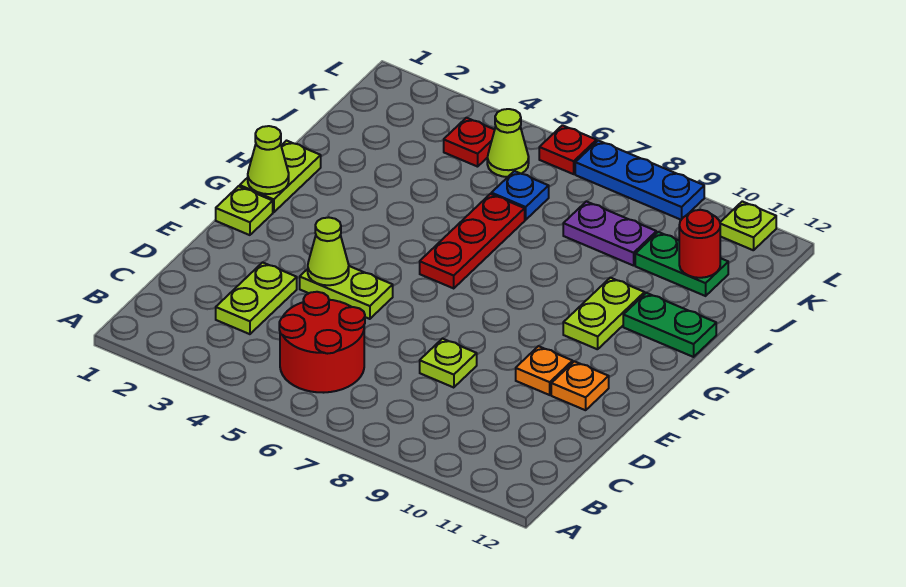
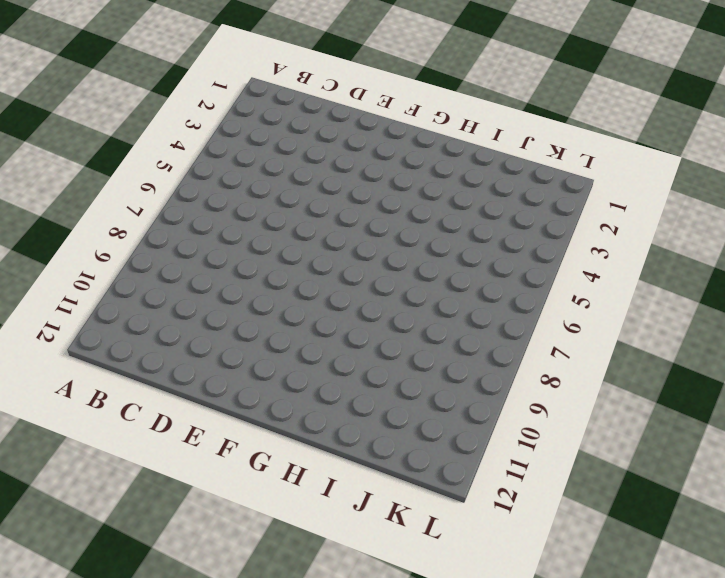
none -> red 2x2 round brick [279,292,365,393]
none -> lime 1x2 plate [216,262,297,334]
none -> lime 1x1 plate [420,338,477,388]

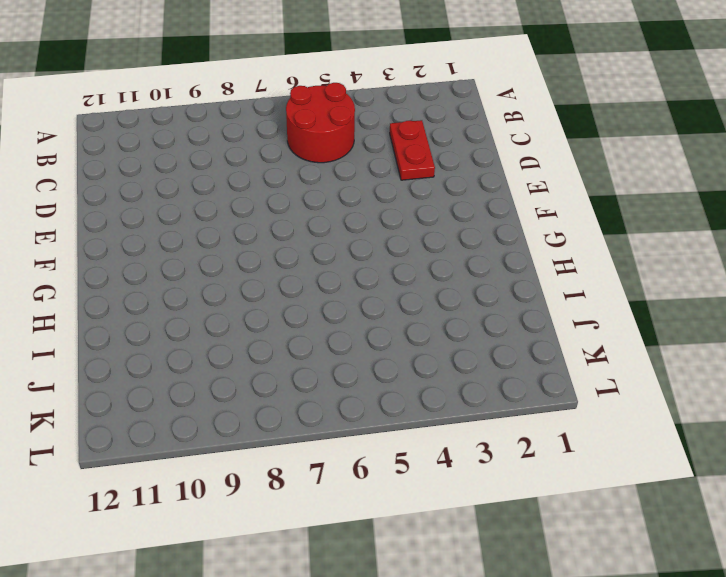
red 1x2 plate [390,120,435,180] -> lime 1x2 plate [216,262,297,334]
none -> lime 1x1 plate [420,338,477,388]
none -> lime 1x2 plate [300,266,393,319]
none -> orange 1x1 plate [516,346,573,395]

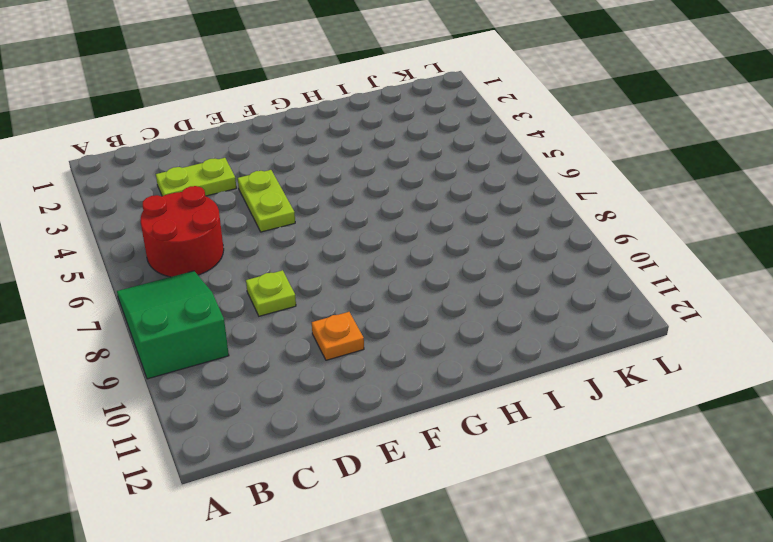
green 2x3 slope [117,271,229,379] -> none
none -> orange 1x1 plate [551,361,609,410]
none -> lime 1x1 plate [216,186,273,235]
none -> lime 1x2 plate [240,141,321,212]

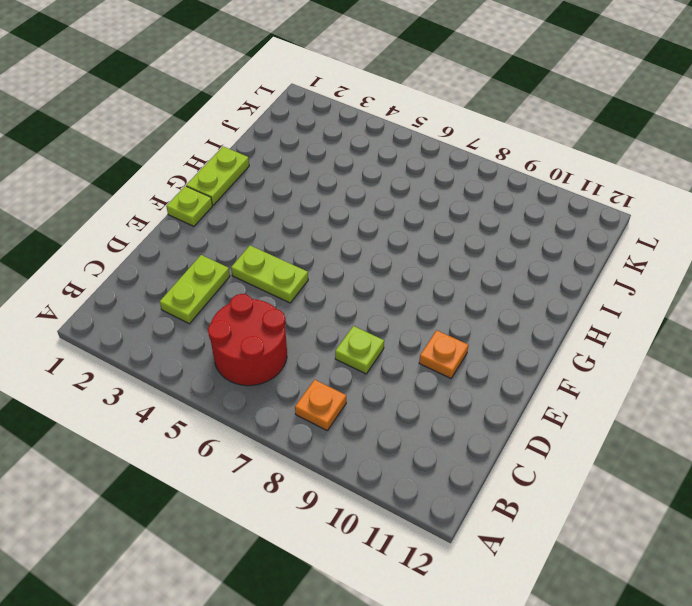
orange 1x1 plate [295,380,346,430] -> orange 1x1 plate moved to [551,361,609,410]
none -> red 1x3 plate [420,194,525,288]
none -> lime 1x2 plate [563,278,645,349]
none -> green 1x2 plate [623,293,716,357]

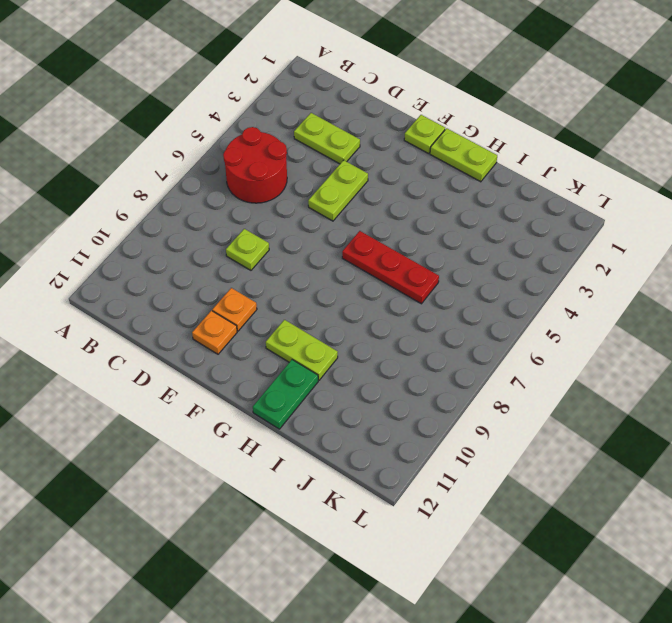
none -> blue 1x1 plate [491,171,549,220]
none -> purple 1x2 plate [563,201,656,266]
none -> green 1x2 plate [635,232,728,296]

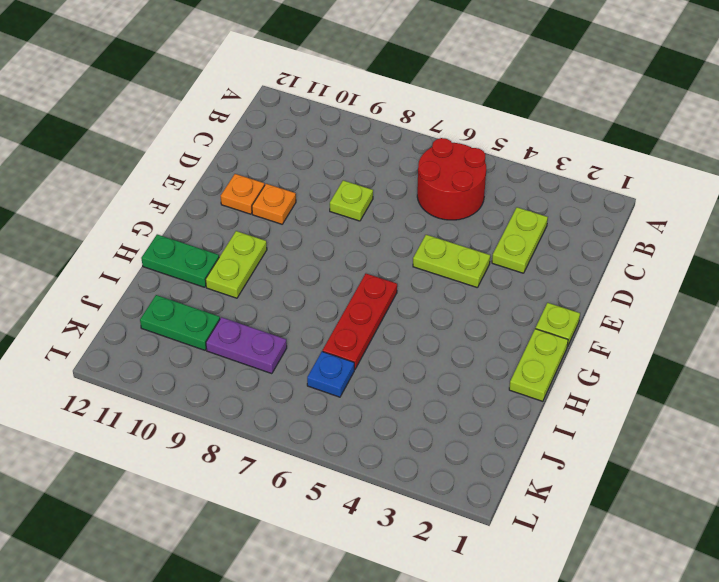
none -> red 1x1 plate [444,118,495,167]
none -> lime 1x1 cone [487,109,529,177]
none -> red 1x1 plate [539,125,597,174]

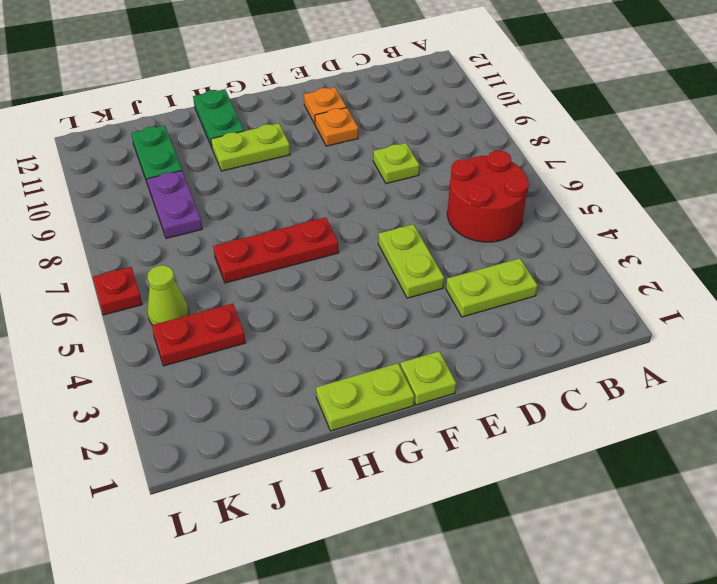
red 1x2 plate [152,304,246,366] -> red 1x1 plate [444,118,495,167]
none -> blue 1x1 plate [491,171,549,220]
none -> blue 1x3 plate [575,141,704,220]
none -> lime 1x1 plate [720,201,776,250]

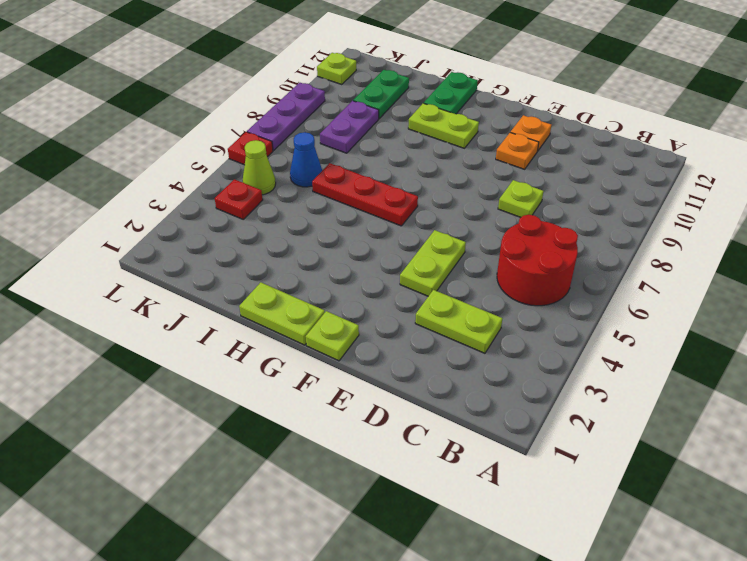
blue 1x1 cone [290,132,322,187] -> blue 1x1 plate [491,171,549,220]
purple 1x3 plate [247,83,325,150] -> blue 1x3 plate [575,141,704,220]
none -> lime 1x1 cone [308,218,349,285]
none -> lime 1x1 cone [248,126,289,194]
none -> red 1x1 round brick [679,210,720,278]

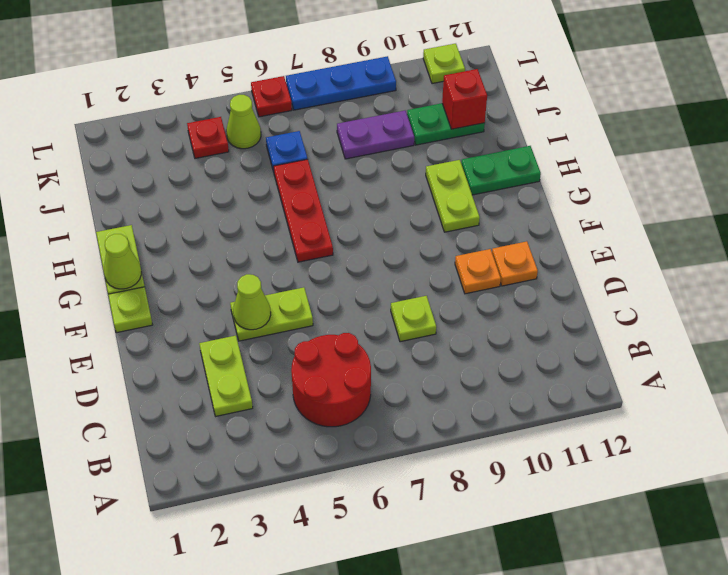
red 1x1 brick [442,69,487,129] -> red 1x1 round brick [679,210,720,278]

